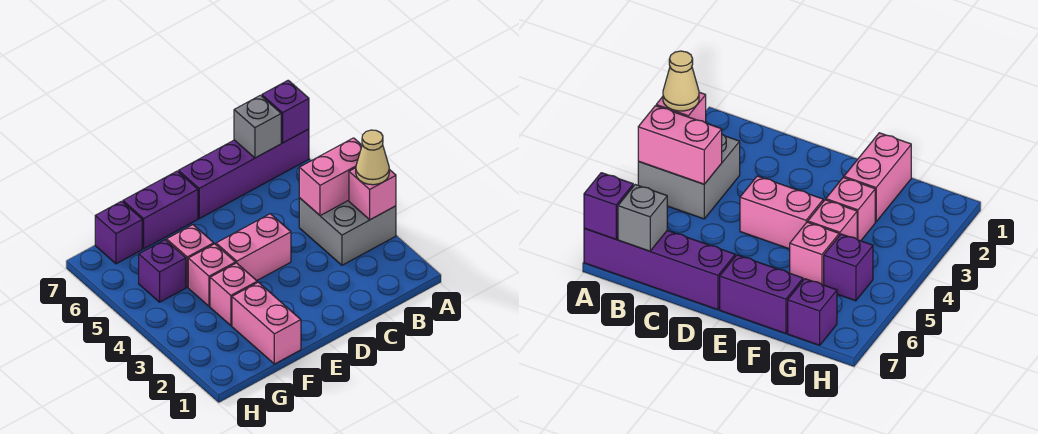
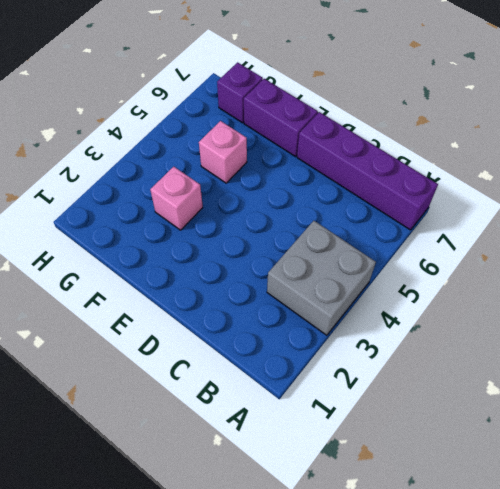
none -> pink 1x2 brick [216,214,291,281]
none -> pink 1x2 brick [232,282,301,364]
none -> pink 1x1 brick [188,244,236,306]

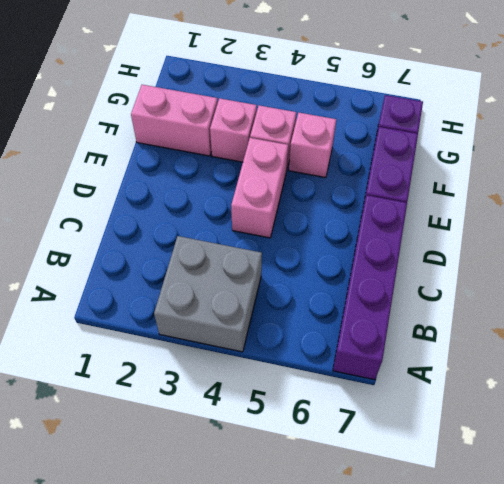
none -> purple 1x1 brick [139,240,186,302]
none -> pink 1x1 brick [349,168,396,220]
none -> pink 1x2 brick [299,138,362,216]

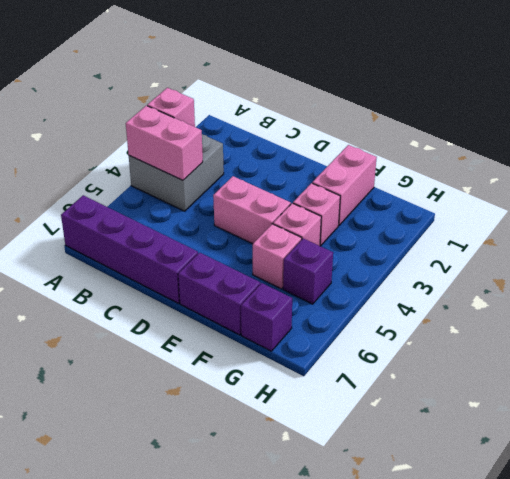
none -> purple 1x1 brick [262,80,309,143]
none -> grey 1x1 brick [234,95,281,158]
none -> tan 1x1 cone [356,130,389,185]

